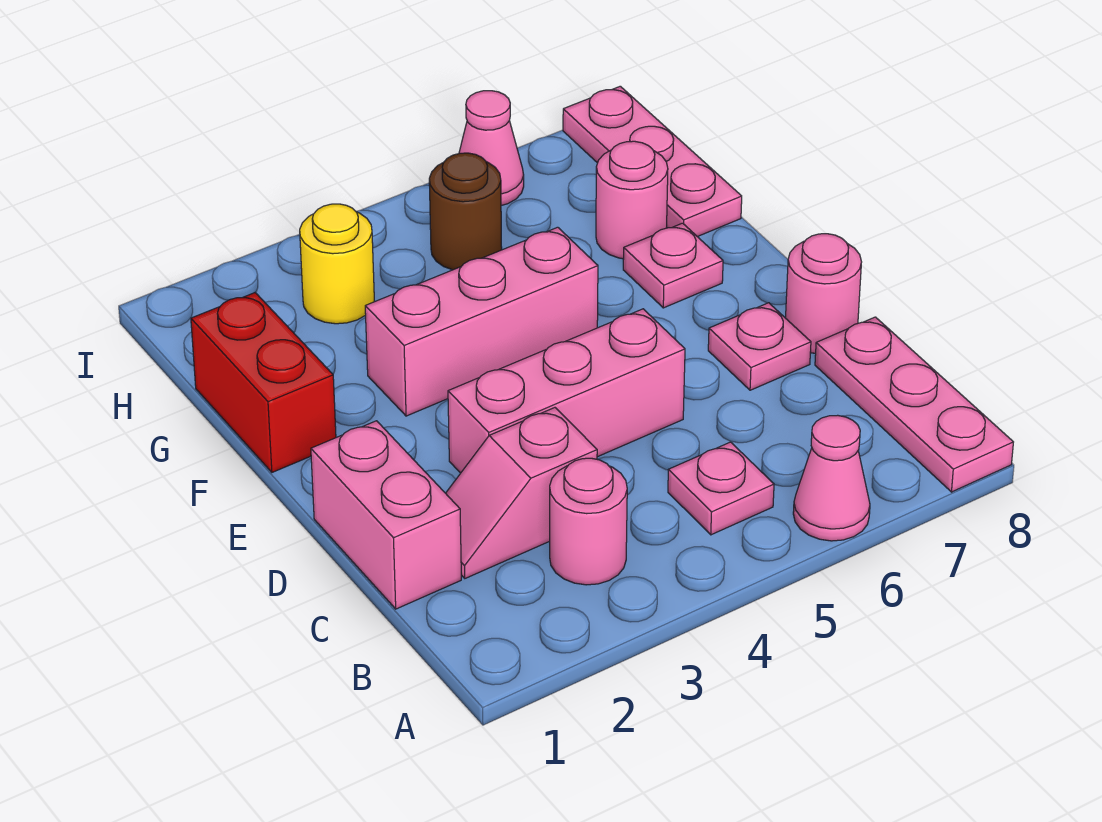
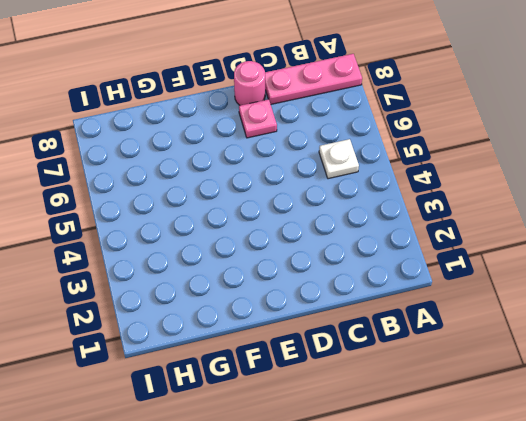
white 1x1 plate [319,139,359,179] -> pink 1x1 plate [668,442,774,535]
none -> pink 1x1 cone [793,415,870,541]
none -> pink 1x1 round brick [550,458,627,585]
none -> pink 1x2 brick [311,421,461,609]

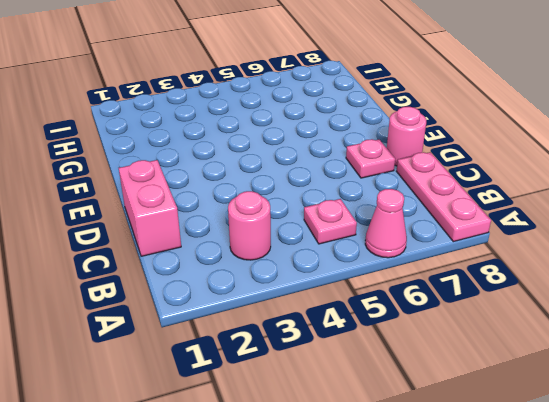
none -> pink 1x2 slope [446,408,597,578]
none -> pink 1x3 brick [448,309,685,473]
none -> red 1x2 brick [191,293,336,472]

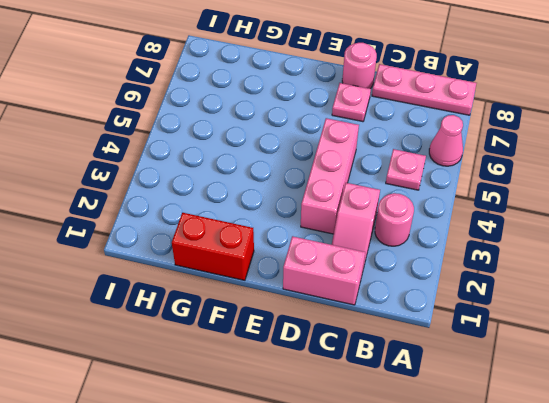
none -> pink 1x3 brick [365,227,598,416]
none -> pink 1x1 plate [623,223,723,308]
none -> pink 1x1 round brick [596,141,668,259]

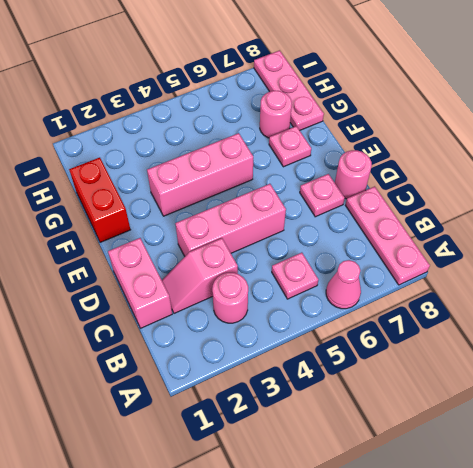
none -> yellow 1x1 round brick [300,204,374,324]
none -> brown 1x1 round brick [429,153,502,270]
none -> pink 1x1 cone [459,91,524,205]

